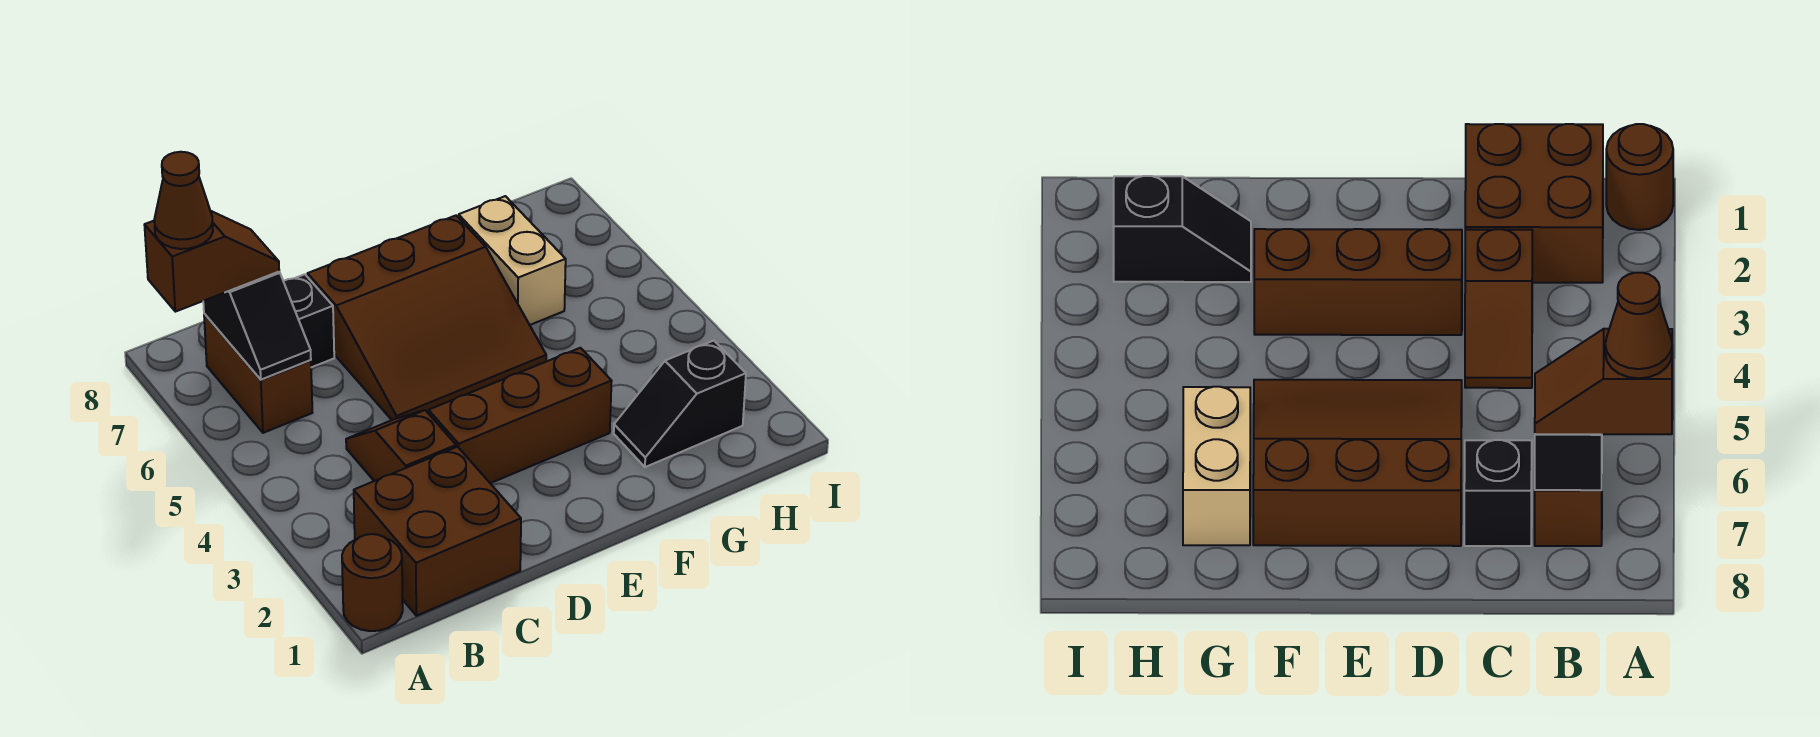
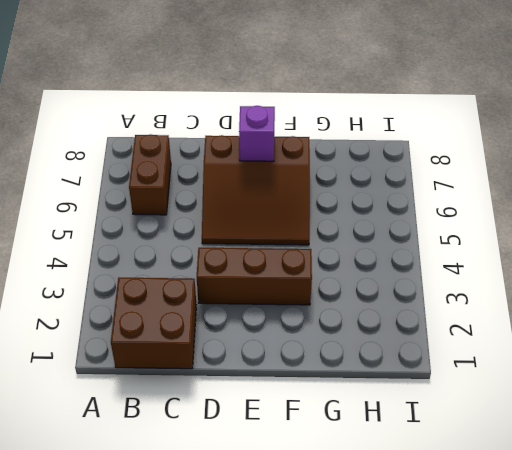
purple 1x1 brick [239,106,275,161] -> none
none -> brown 1x1 round brick [342,534,403,631]
none -> brown 1x2 slope [346,410,456,481]
none -> black 1x1 brick [283,274,334,367]

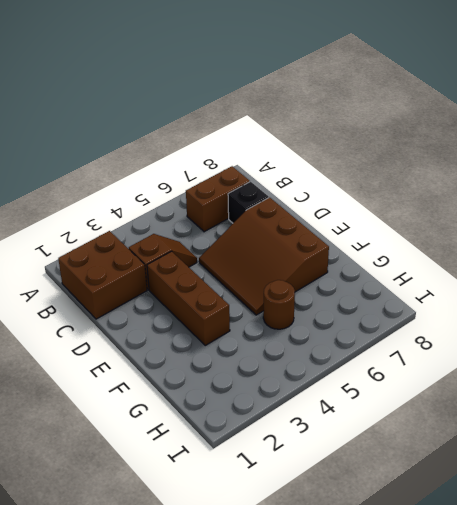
brown 1x1 round brick [263,280,295,329] -> brown 1x1 round brick moved to [342,534,403,631]
none -> black 1x2 slope [614,341,746,467]
none -> tan 1x2 brick [459,196,566,325]
none -> black 1x2 slope [203,272,311,380]

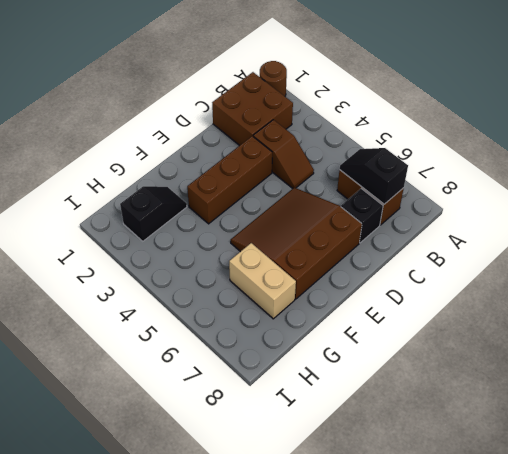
none -> brown 1x2 slope [145,211,279,312]
none -> brown 1x1 cone [154,152,213,249]

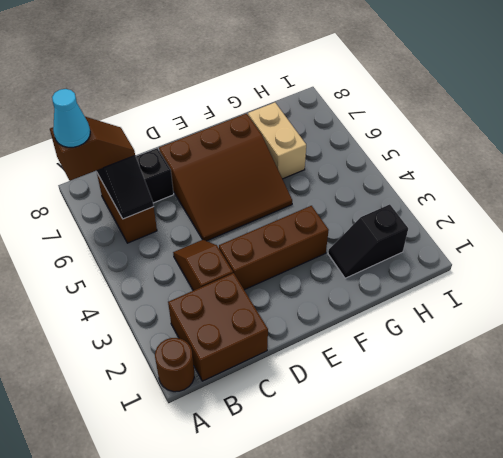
cyan 1x1 cone [52,89,90,147] -> brown 1x1 cone [154,152,213,249]

